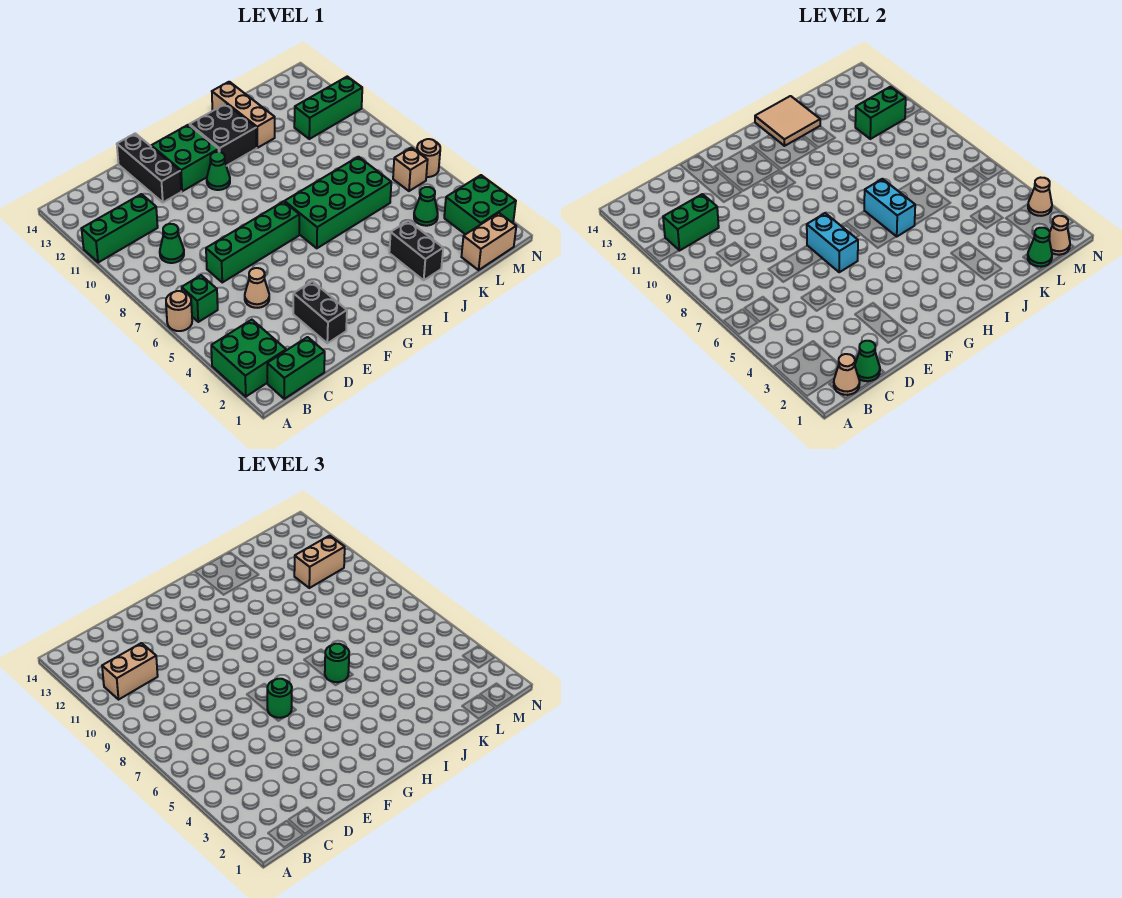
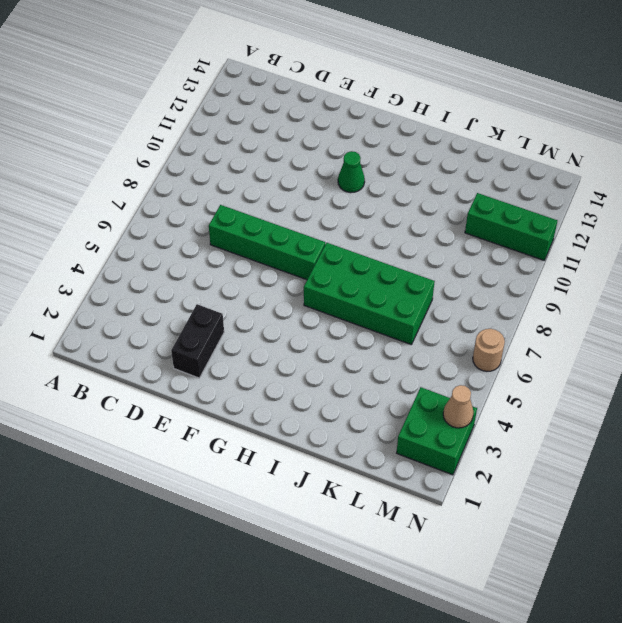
none -> green 2x2 brick [211,320,286,397]
none -> tan 1x1 round brick [166,291,192,331]
none -> green 1x3 brick [82,194,158,263]
none -> green 1x2 brick [267,337,325,399]

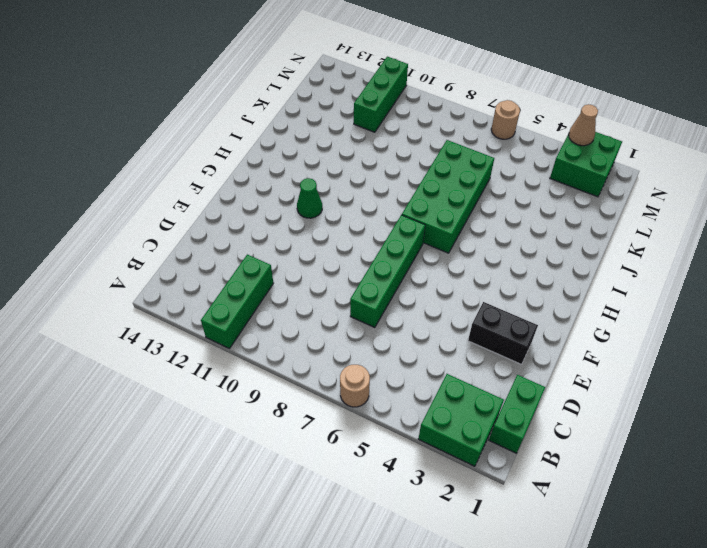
none -> green 1x1 brick [182,275,218,322]
none -> green 1x1 cone [160,224,184,263]
none -> tan 1x1 cone [245,268,269,308]
none -> black 1x3 brick [117,133,181,202]

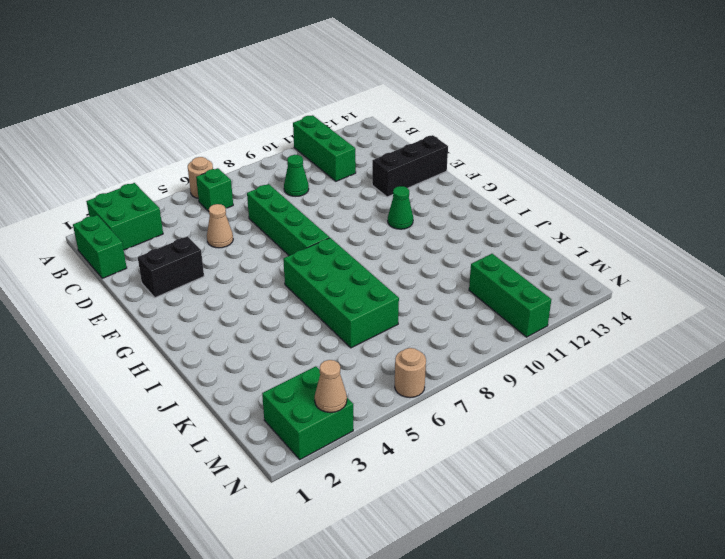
none -> green 2x2 brick [151,125,219,191]
none -> black 2x2 brick [190,104,257,166]
none -> black 1x2 brick [389,221,443,280]
none -> tan 1x3 brick [212,82,275,148]

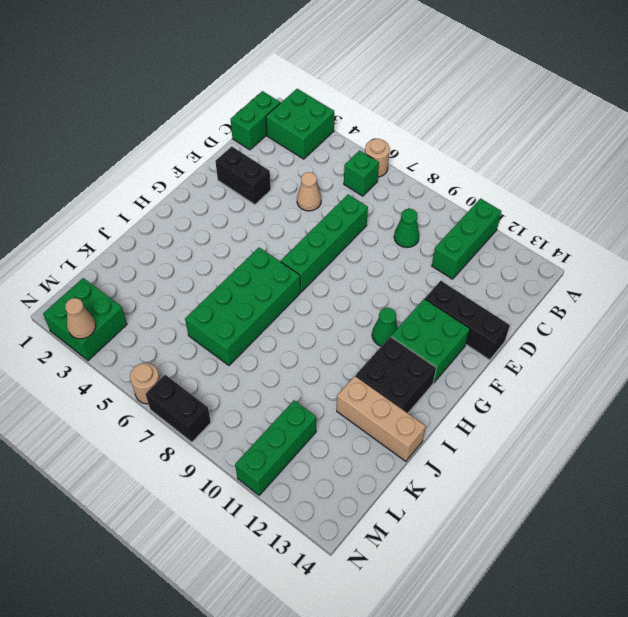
black 1x2 brick [146,375,211,442] -> black 1x2 brick moved to [389,221,443,280]
none -> tan 1x2 brick [461,213,516,270]
none -> green 1x1 cone [414,187,438,226]
none -> tan 1x1 brick [393,148,428,191]
none -> tan 1x1 cone [834,354,860,395]

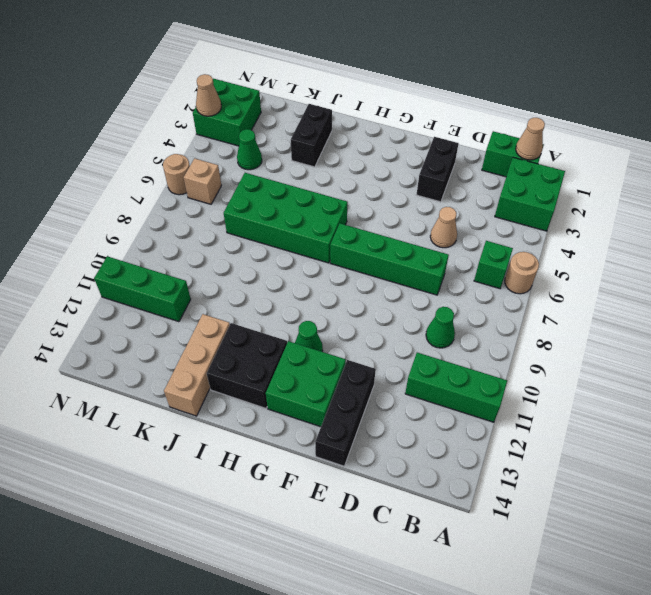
none -> tan 1x2 brick [461,213,516,270]
none -> green 1x2 brick [663,194,719,251]
none -> green 1x1 cone [855,341,880,381]
none -> cyan 1x2 brick [807,213,858,272]

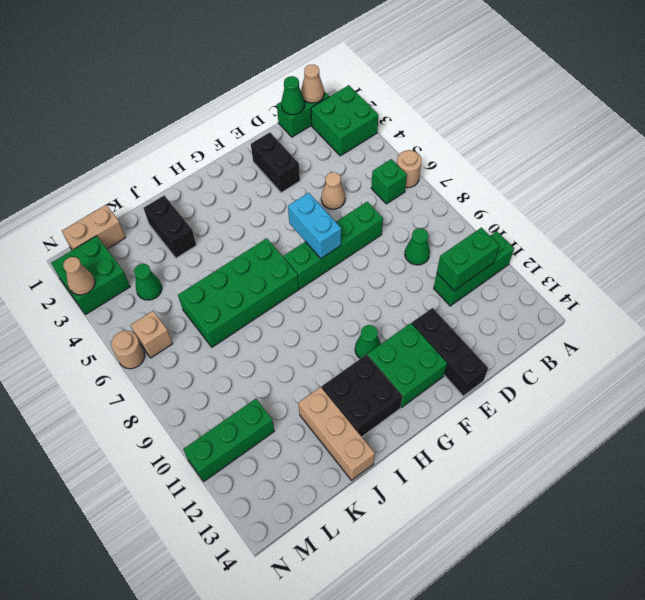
none -> cyan 1x2 brick [864,179,915,237]
none -> tan 2x2 tile [755,96,820,146]
none -> green 1x1 cone [1028,228,1052,267]
none -> green 1x2 brick [855,87,906,139]

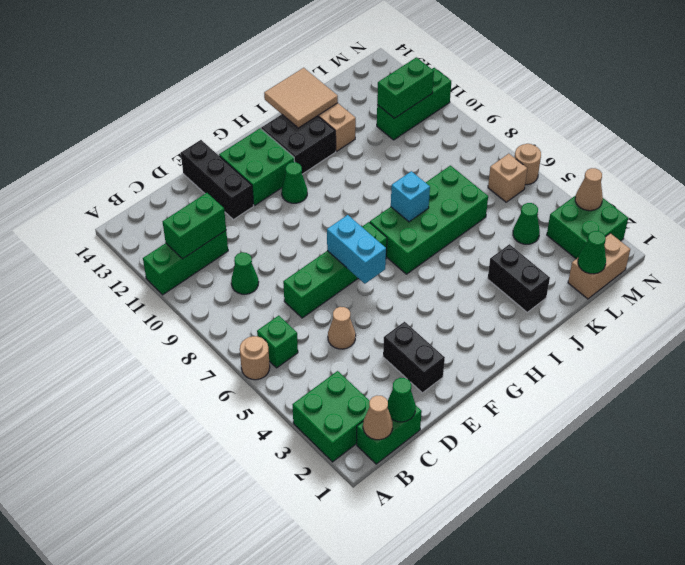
cyan 1x1 brick [391,171,430,222] -> cyan 1x2 brick [864,179,915,237]
none -> tan 1x1 cone [1049,216,1070,255]
none -> tan 1x2 brick [102,643,158,699]
none -> green 1x1 round brick [267,679,292,718]
none -> green 1x1 round brick [325,644,349,682]

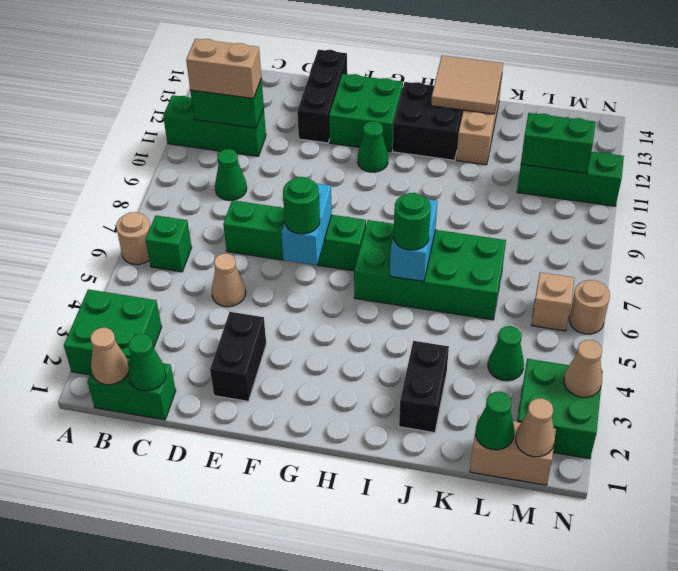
none -> tan 1x2 brick [294,536,345,588]

